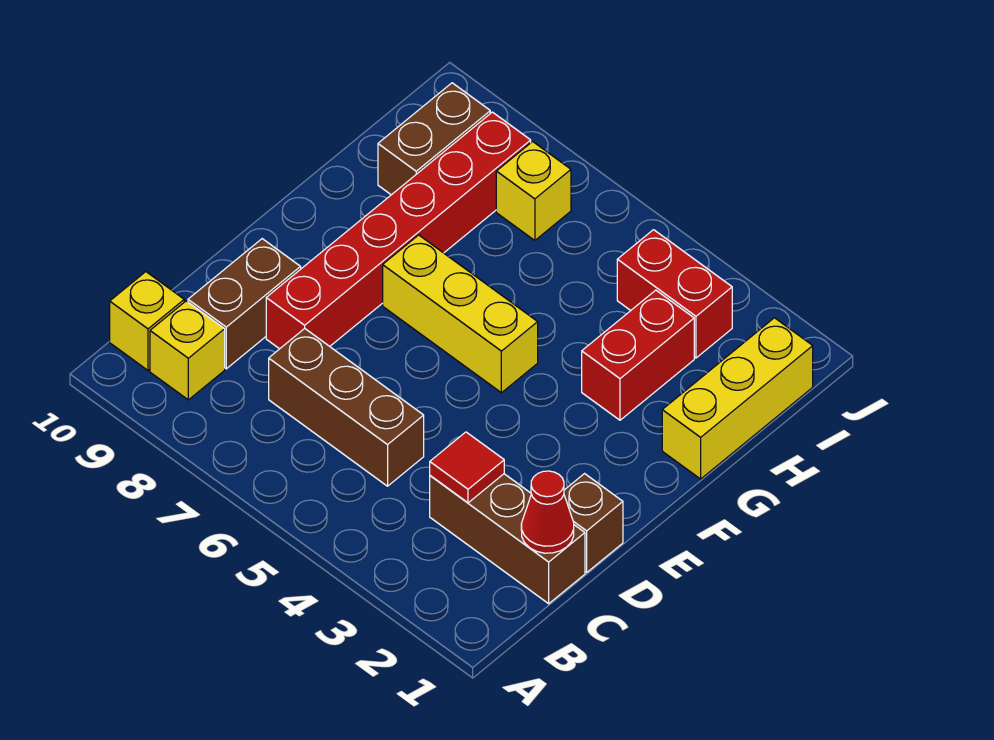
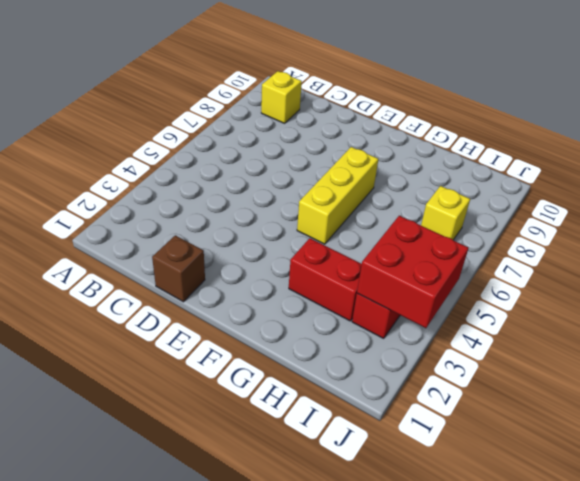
red 2x2 brick [357,216,468,328] -> none
none -> yellow 1x1 brick [110,272,184,370]
none -> brown 1x3 brick [430,474,585,604]
none -> brown 1x3 brick [269,329,424,486]

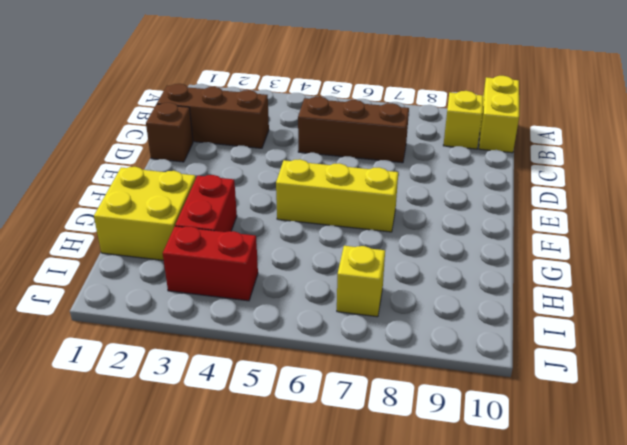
yellow 1x2 brick [479,76,519,153] -> yellow 1x1 brick [110,272,184,370]
yellow 2x2 brick [94,167,196,260] -> yellow 1x3 brick [662,318,813,479]
none -> brown 1x2 brick [188,239,301,369]
none -> red 1x6 brick [266,112,531,349]
none -> brown 1x2 brick [378,83,490,195]

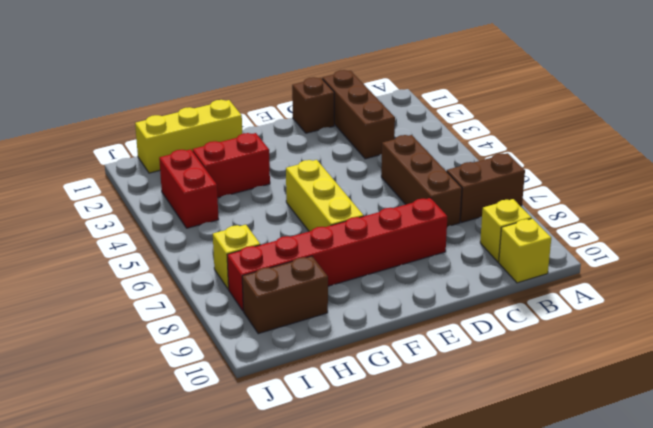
brown 1x2 brick [447,153,525,223] -> brown 1x2 brick moved to [188,239,301,369]
none -> red 1x1 cone [521,471,574,553]
none -> red 1x1 tile [430,432,504,503]

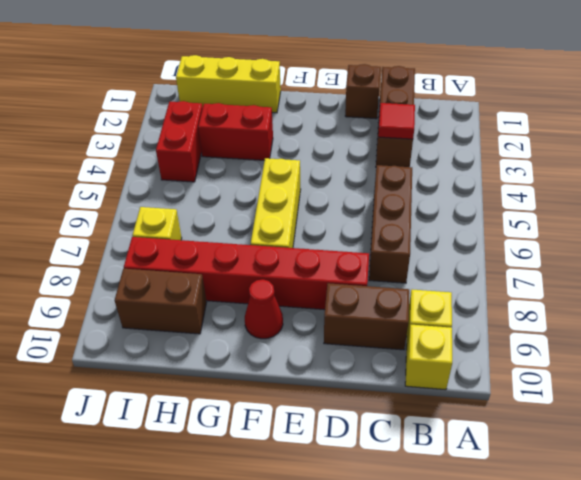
red 1x1 cone [245,280,283,339] -> red 1x1 cone moved to [521,471,574,553]

